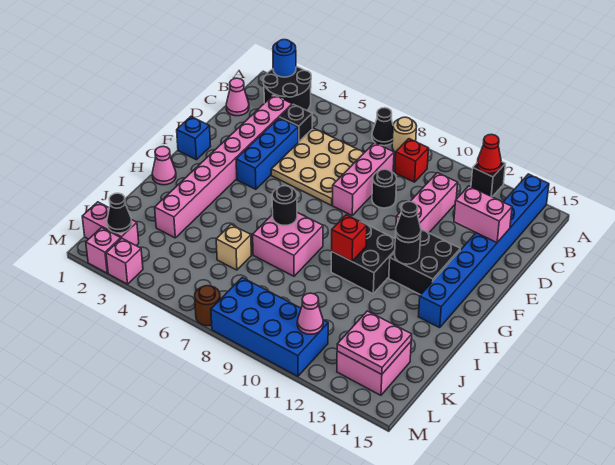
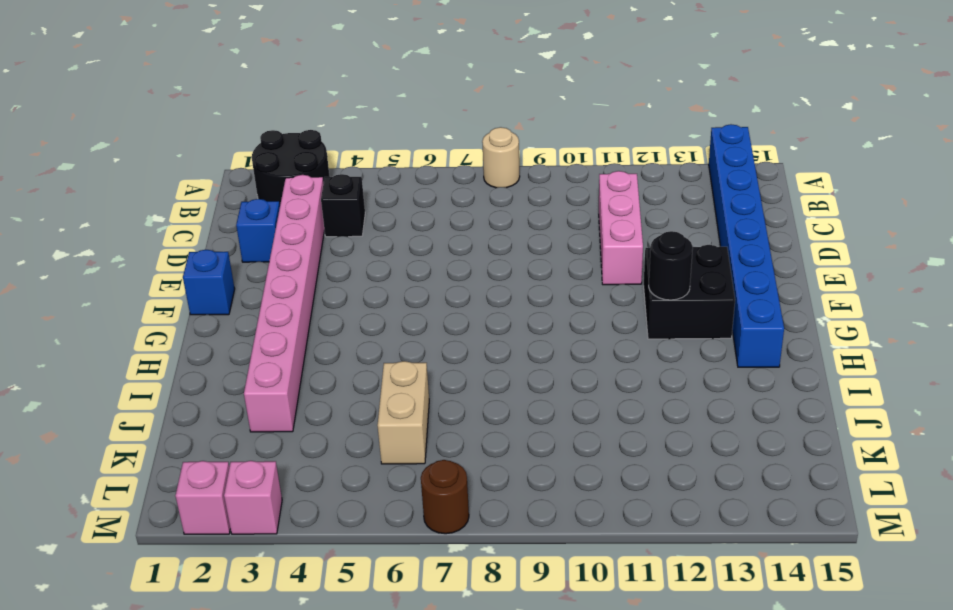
blue 1x1 brick [236,199,280,262] -> none
tan 1x2 brick [378,361,429,464] -> tan 1x1 brick [216,225,251,270]
none -> black 1x1 cone [372,108,393,146]
none -> black 1x1 brick [471,162,505,197]
none -> red 1x1 brick [395,139,429,182]
none -> pink 1x1 cone [226,78,249,116]

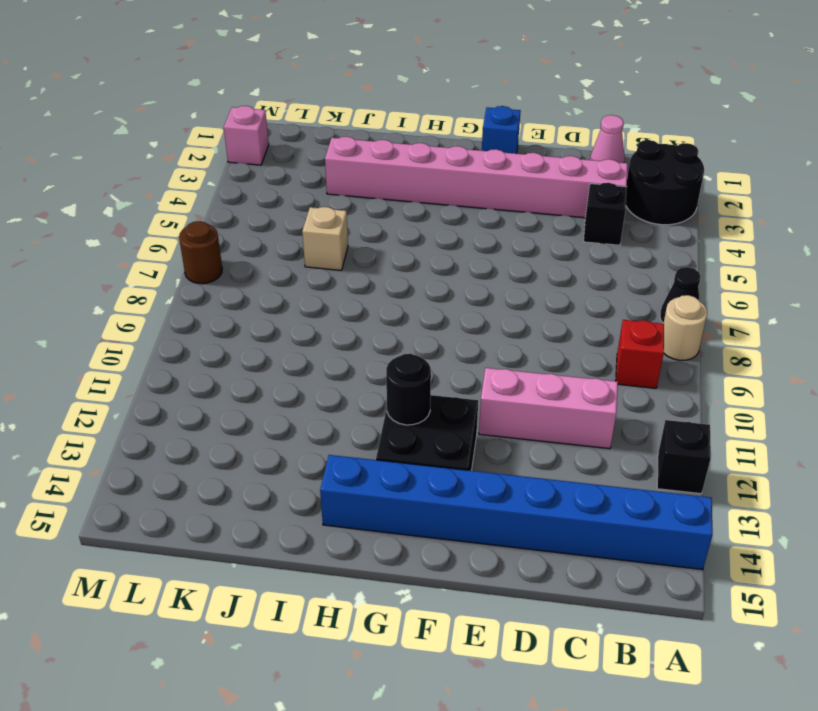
none -> tan 3x3 plate [271,128,365,205]
none -> pink 1x3 brick [333,143,394,215]
none -> blue 1x3 brick [236,118,298,189]
none -> black 1x1 round brick [372,169,397,208]

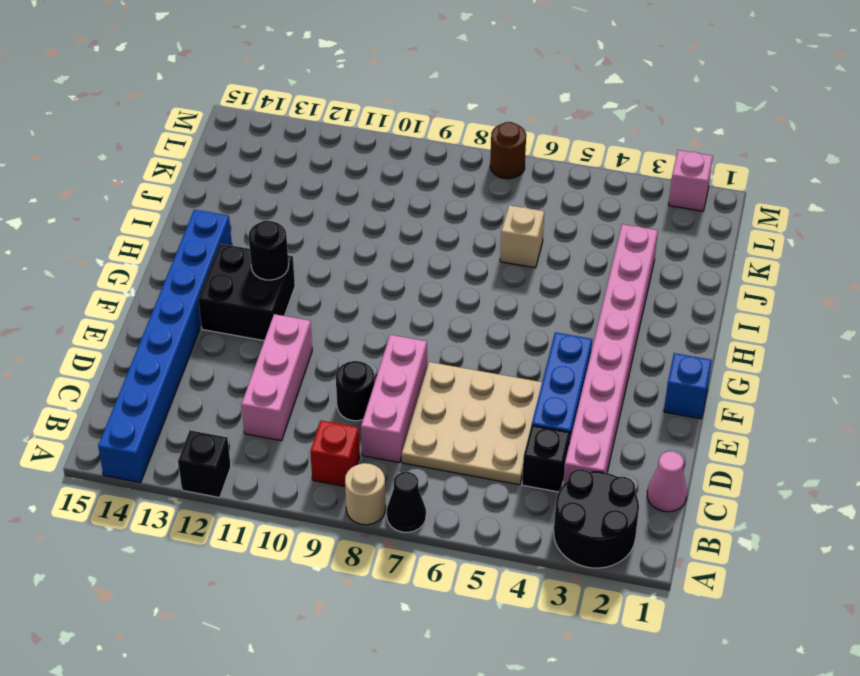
none -> black 2x2 brick [331,223,395,294]
none -> pink 1x1 cone [152,146,176,185]
none -> pink 2x2 brick [253,213,323,276]
none -> pink 2x2 brick [337,342,411,395]

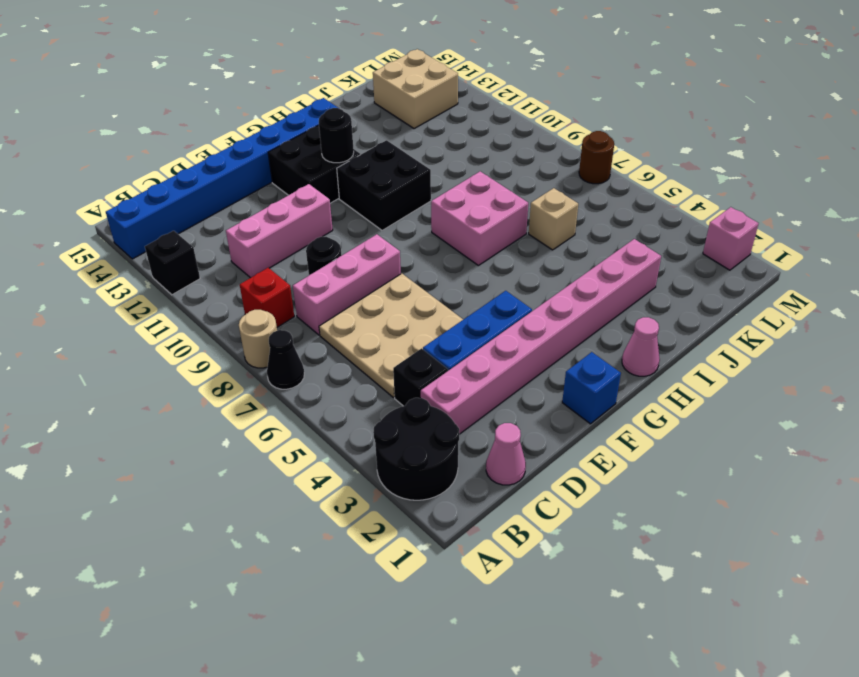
tan 2x2 brick [373,49,458,129] -> pink 2x2 brick [337,342,411,395]
none -> pink 1x2 brick [82,202,139,246]
none -> blue 2x4 brick [211,278,328,376]
none -> pink 1x1 brick [106,238,143,284]
none -> blue 1x1 round brick [273,40,296,77]

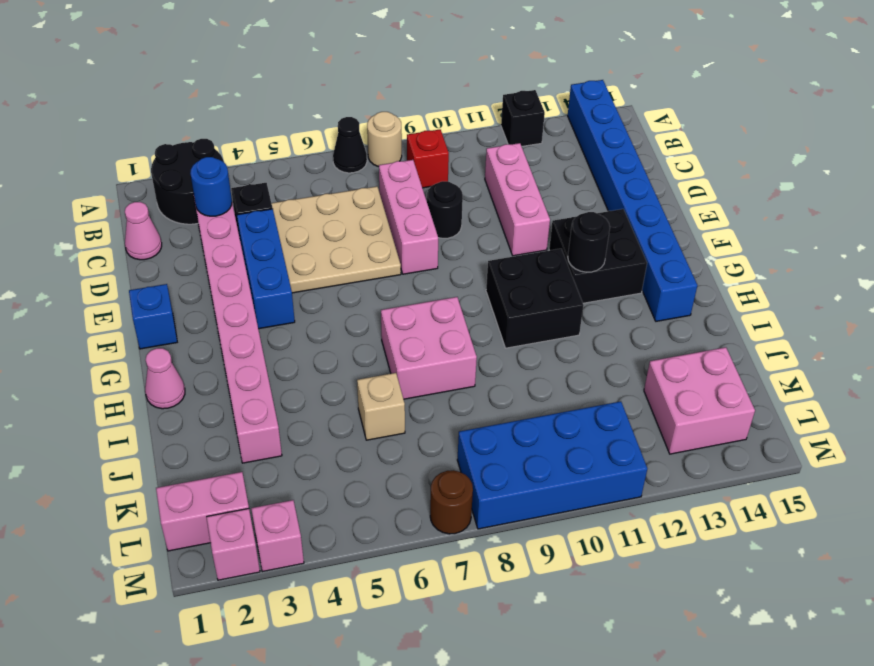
blue 1x1 round brick [190,157,232,216] -> blue 1x1 round brick moved to [273,40,296,77]
none -> red 1x1 cone [477,134,501,174]
none -> pink 1x2 brick [454,186,512,243]
none -> black 1x1 round brick [272,186,297,225]
none -> red 1x1 brick [332,215,367,261]

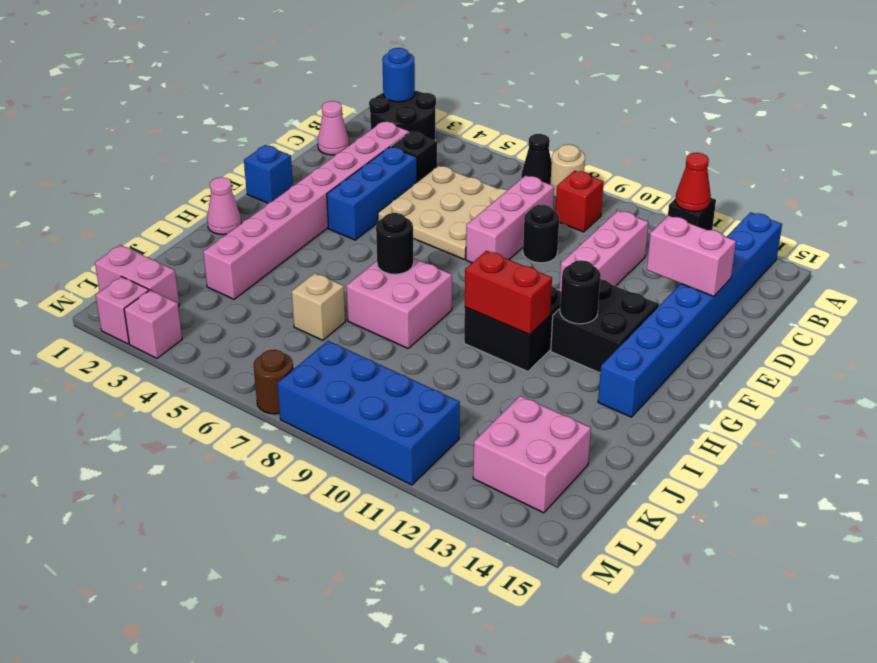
red 1x2 brick [465,251,552,334] -> red 1x1 brick [332,215,367,261]
none -> pink 2x2 plate [337,311,412,374]
none -> black 1x1 cone [107,193,132,233]
none -> pink 1x1 cone [297,293,323,334]
none -> black 1x1 cone [396,202,421,242]

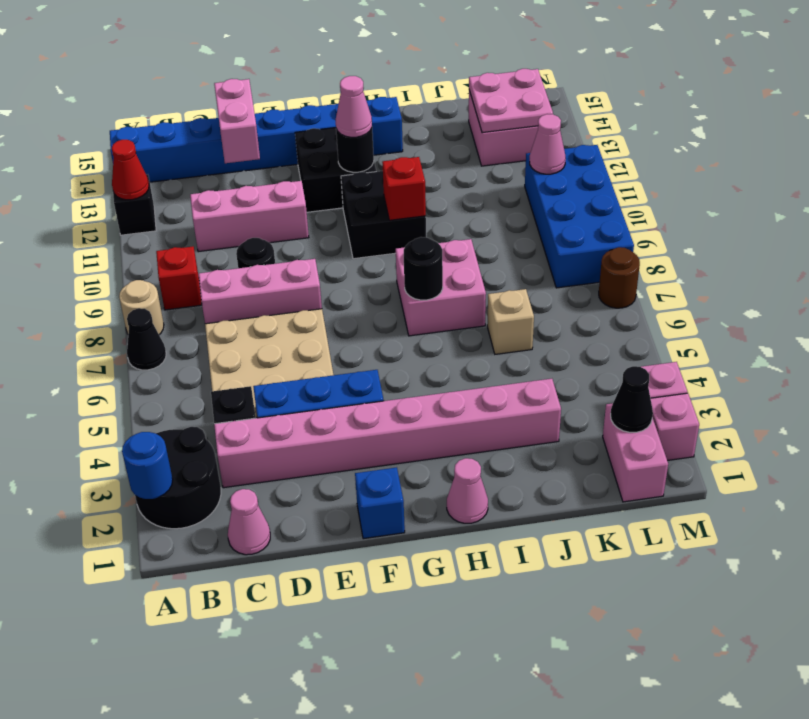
pink 1x1 cone [336,76,372,137] -> black 1x1 cone [396,202,421,242]

